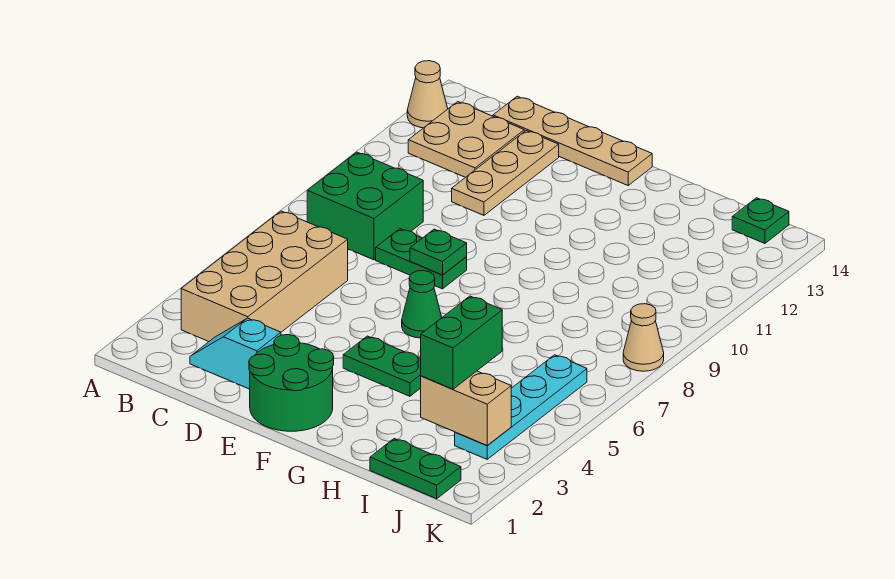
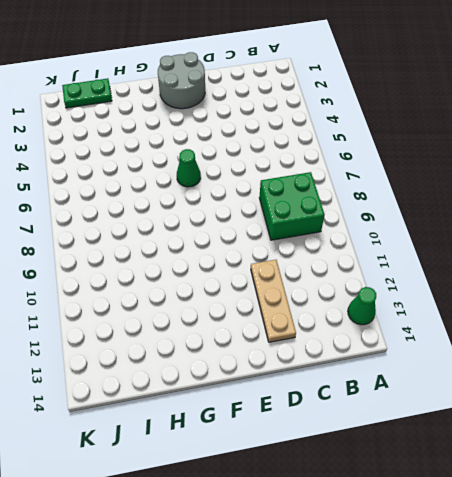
green 1x1 cone [348,287,376,325] -> tan 1x1 cone [407,61,448,128]
grey 2x2 round brick [158,52,205,109] -> green 2x2 round brick [249,335,334,431]
none -> tan 2x4 brick [181,211,348,341]
none -> tan 2x2 plate [408,102,524,177]
none -> cyan 1x2 slope [190,318,281,389]

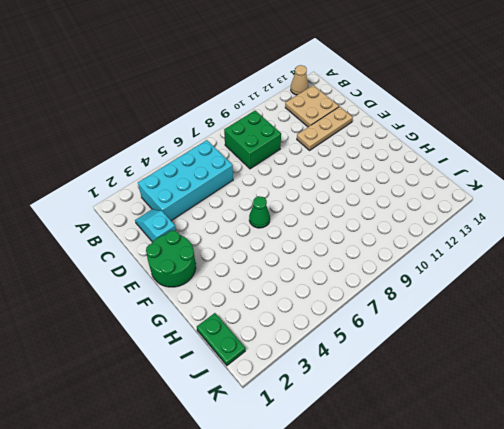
cyan 2x4 brick [138,140,233,221] -> tan 2x4 brick [181,211,348,341]
none -> tan 1x4 plate [493,96,652,185]
none -> green 1x2 plate [376,229,467,289]
none -> green 1x2 plate [343,336,421,396]

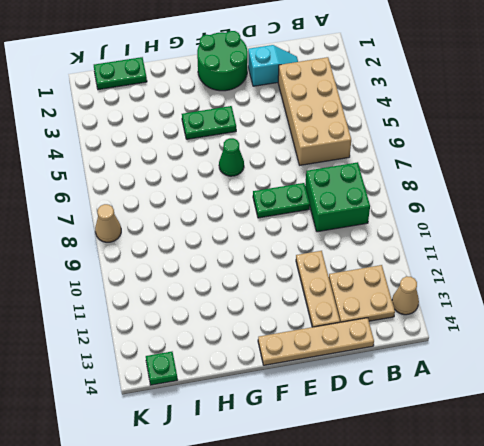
none -> cyan 1x4 plate [455,355,587,459]
none -> green 1x1 plate [410,229,467,275]
none -> tan 1x2 brick [421,371,511,446]

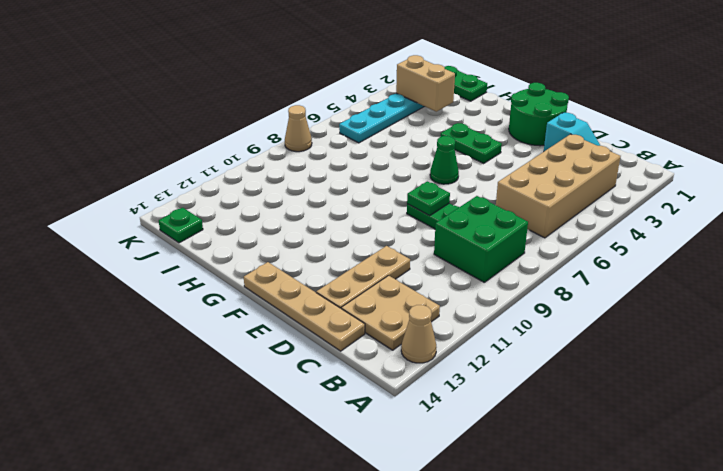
none -> green 1x2 brick [421,296,502,389]

